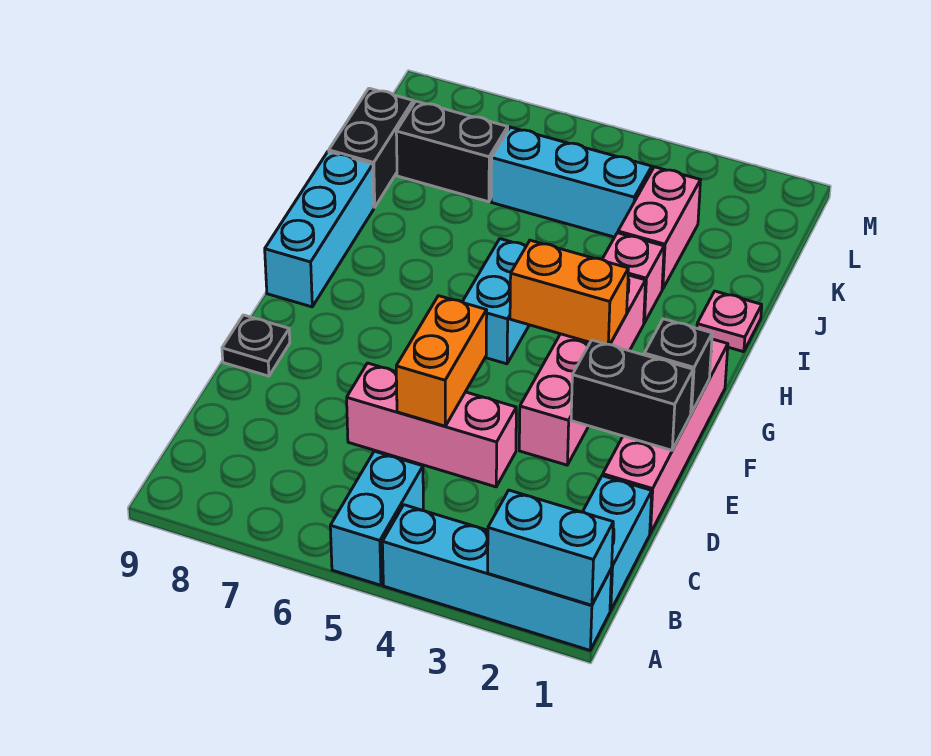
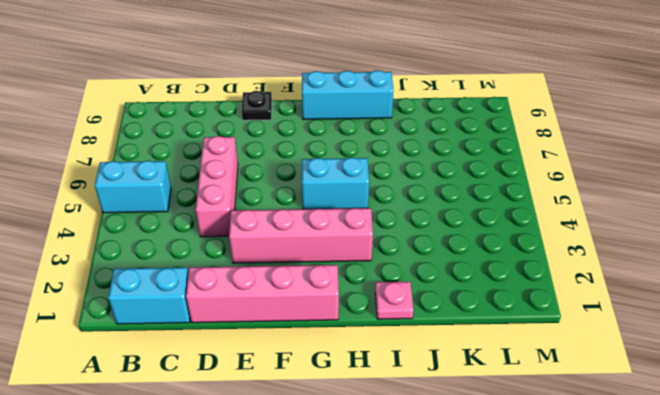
none -> cyan 1x4 brick [382,505,612,650]
none -> pink 1x1 brick [602,233,664,323]
none -> pink 1x2 brick [618,167,700,289]

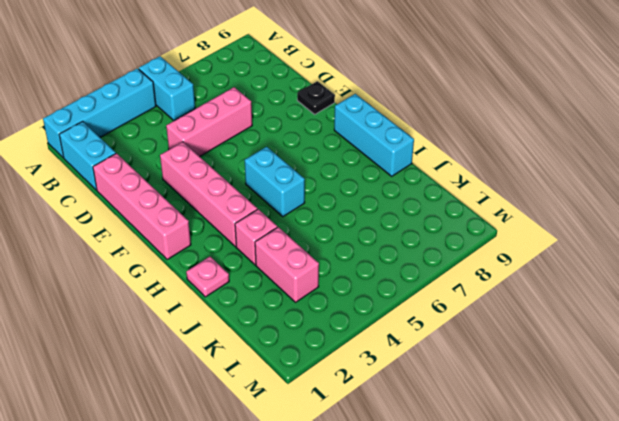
none -> black 1x2 brick [329,88,413,207]
none -> cyan 1x3 brick [491,127,652,237]
none -> black 1x2 brick [396,101,508,202]

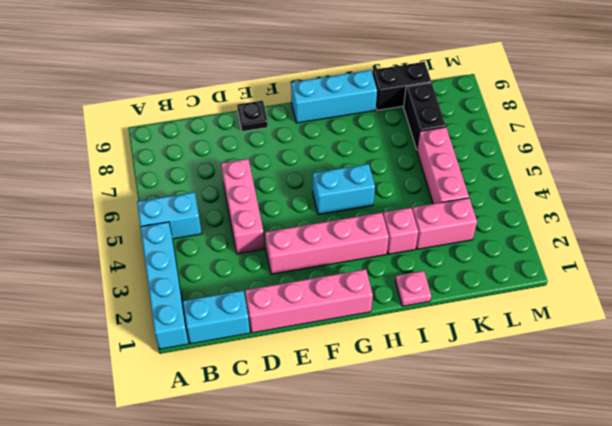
pink 1x3 brick [417,127,469,204] -> cyan 1x3 brick [491,127,652,237]
none -> cyan 1x2 brick [488,490,613,605]
none -> orange 1x2 brick [396,296,487,426]
none -> black 1x2 brick [571,340,693,450]

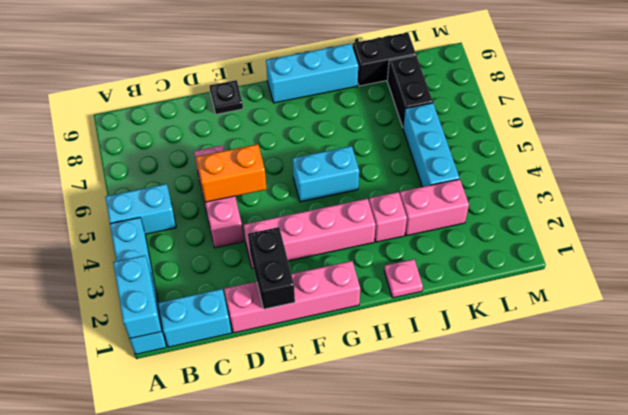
none -> black 1x1 brick [644,319,712,413]
none -> orange 1x2 brick [510,240,628,345]

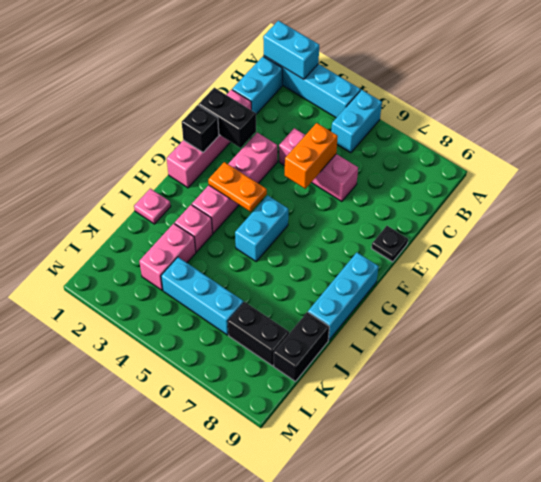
orange 1x2 plate [208,162,267,212] -> orange 1x2 brick [510,240,628,345]

